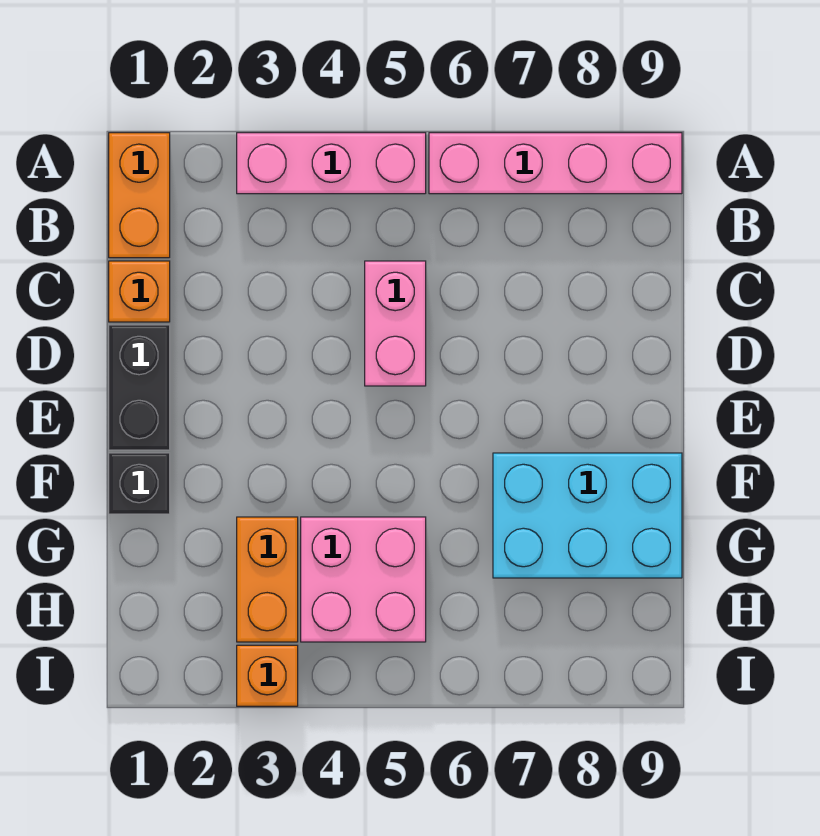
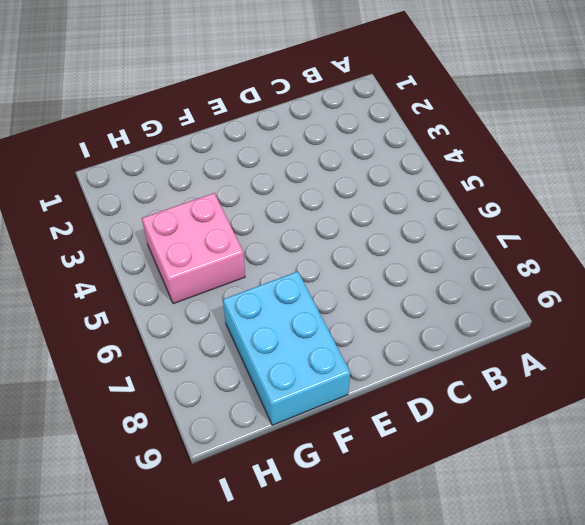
none -> orange 1x2 brick [109,133,170,258]
none -> pink 1x3 brick [237,133,426,194]

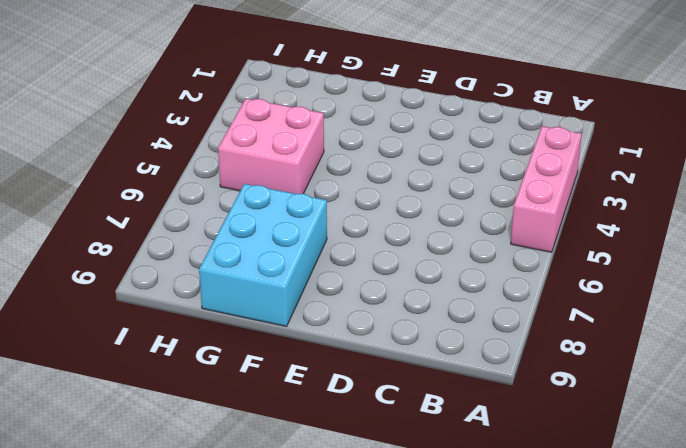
none -> orange 1x2 brick [109,133,170,258]
none -> pink 1x4 brick [429,133,682,194]

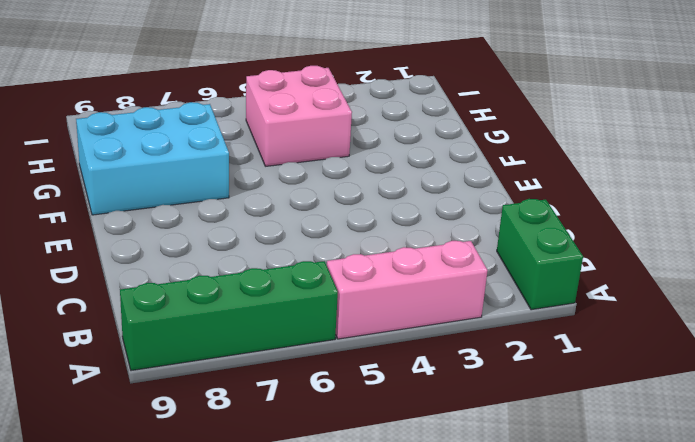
green 1x2 brick [497,199,583,310] -> orange 1x2 brick [109,133,170,258]
green 1x4 brick [120,261,338,371] -> pink 1x4 brick [429,133,682,194]
none -> orange 1x1 brick [109,261,170,322]
none -> pink 1x2 brick [365,261,426,386]

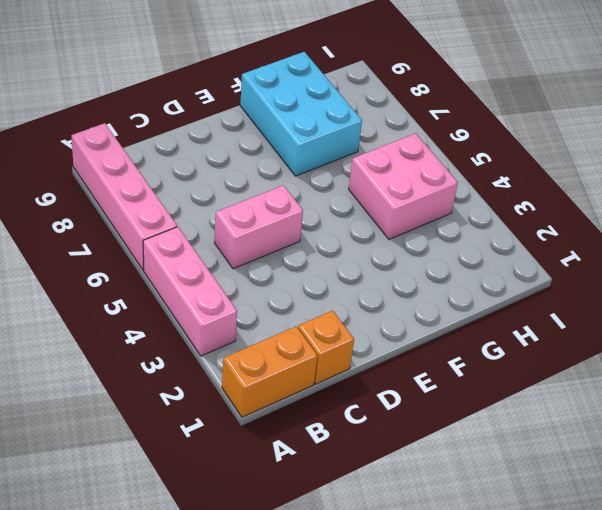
none -> black 1x2 brick [109,325,170,450]
none -> black 1x1 brick [109,453,170,514]

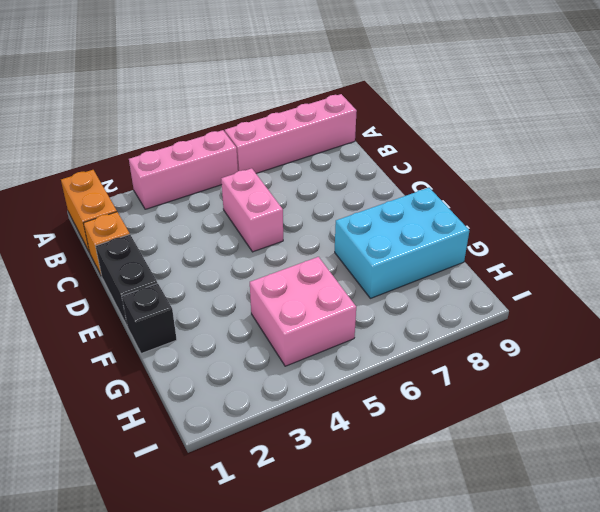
none -> orange 1x2 brick [237,517,298,642]
none -> orange 1x1 brick [237,645,298,706]

